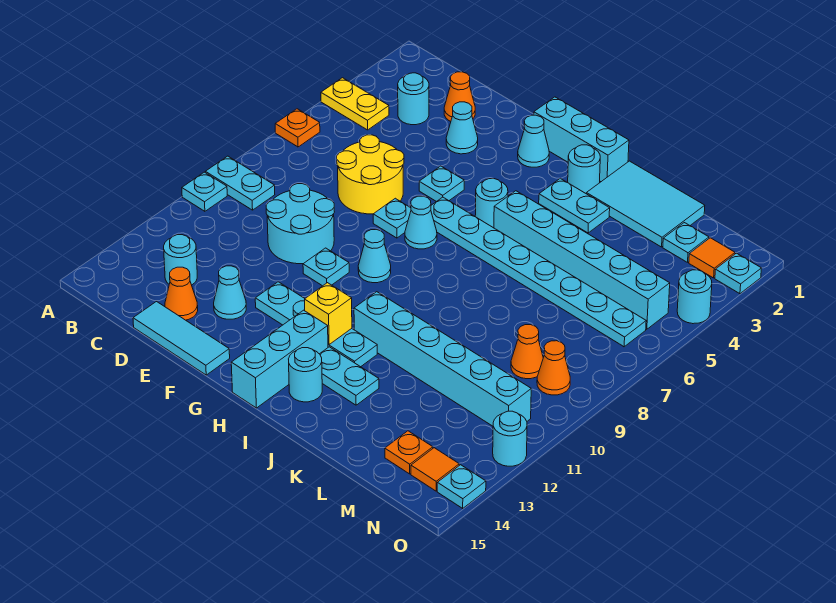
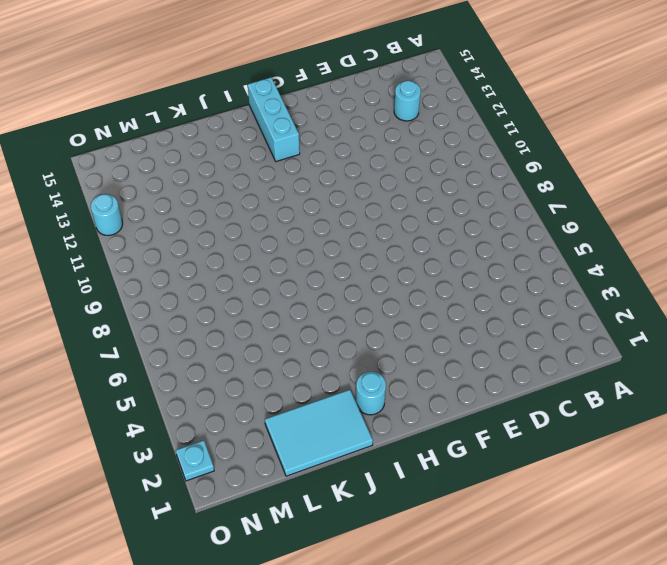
none -> yellow 1x2 plate [321,78,389,130]
none -> orange 1x1 plate [275,109,320,147]
none -> cyan 1x2 plate [205,156,275,210]
none -> cyan 1x1 plate [182,172,227,211]

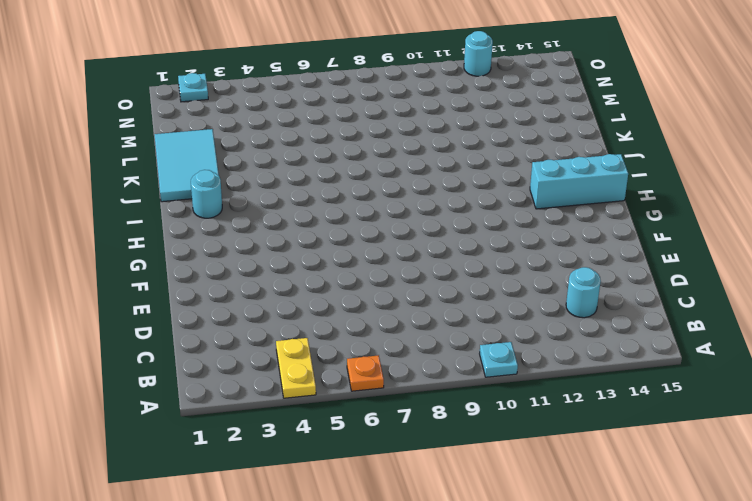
none -> cyan 1x2 plate [205,156,275,210]
none -> cyan 1x1 round brick [398,73,429,125]
none -> orange 1x1 cone [444,72,475,121]
none -> yellow 2x2 round brick [337,135,404,214]

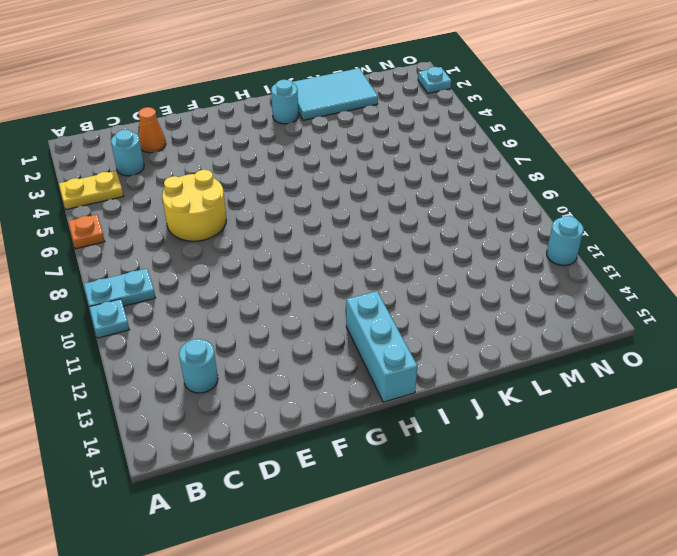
none -> cyan 2x2 round brick [266,184,334,264]
none -> orange 1x1 cone [165,267,198,320]
none -> cyan 1x3 tile [133,302,230,375]
none -> cyan 1x1 cone [446,102,478,154]

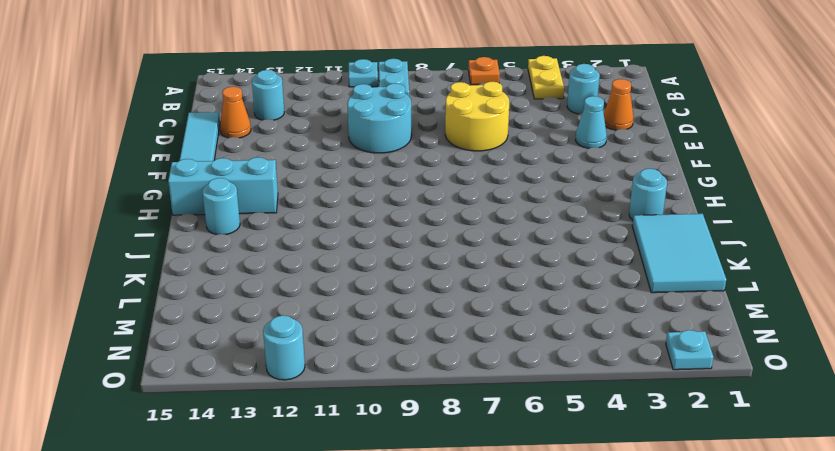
none -> cyan 1x1 cone [214,266,246,319]
none -> cyan 1x1 plate [419,166,464,202]
none -> cyan 1x1 plate [373,198,411,238]
none -> cyan 1x1 plate [303,248,349,286]

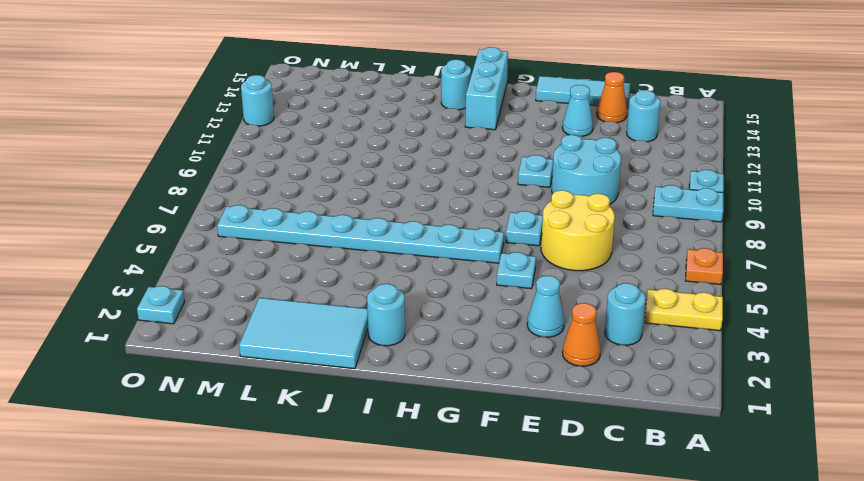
none -> cyan 1x4 plate [255,282,377,367]
none -> cyan 1x3 brick [534,97,629,182]
none -> cyan 1x1 cone [518,115,549,167]
none -> cyan 1x1 cone [405,196,437,249]

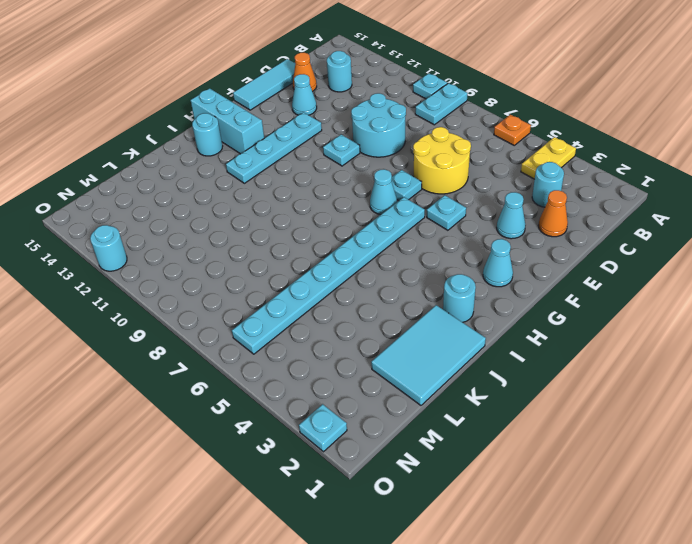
none -> cyan 1x3 brick [534,97,629,182]
none -> cyan 1x1 cone [358,229,391,283]
none -> cyan 1x1 round brick [475,179,508,228]
none -> cyan 1x2 plate [539,178,610,233]

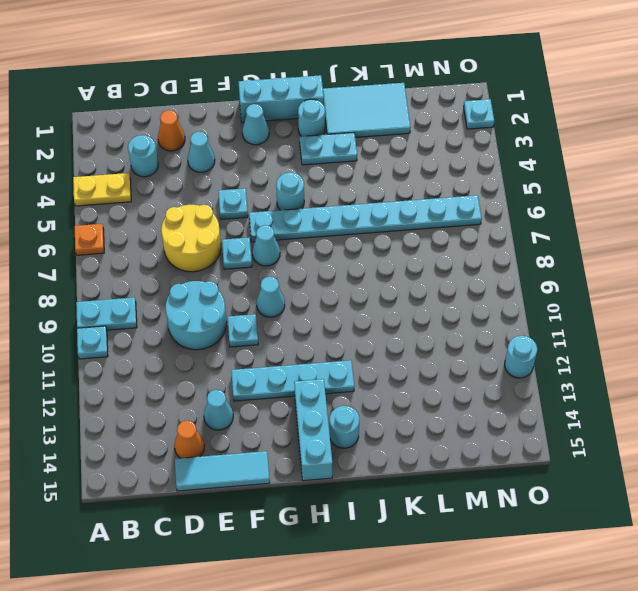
none -> cyan 1x1 round brick [164,235,197,285]
none -> cyan 1x6 brick [494,191,670,329]
none -> cyan 1x6 brick [354,292,531,426]
none -> cyan 1x2 plate [320,347,379,405]

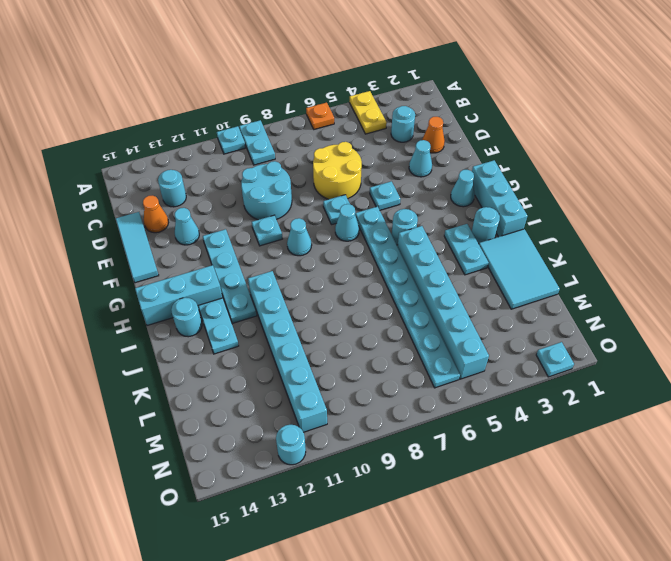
none -> cyan 1x1 plate [663,223,709,262]
none -> orange 1x1 cone [511,325,543,379]
none -> orange 1x1 plate [385,431,433,474]
none -> orange 1x1 tile [689,238,735,278]

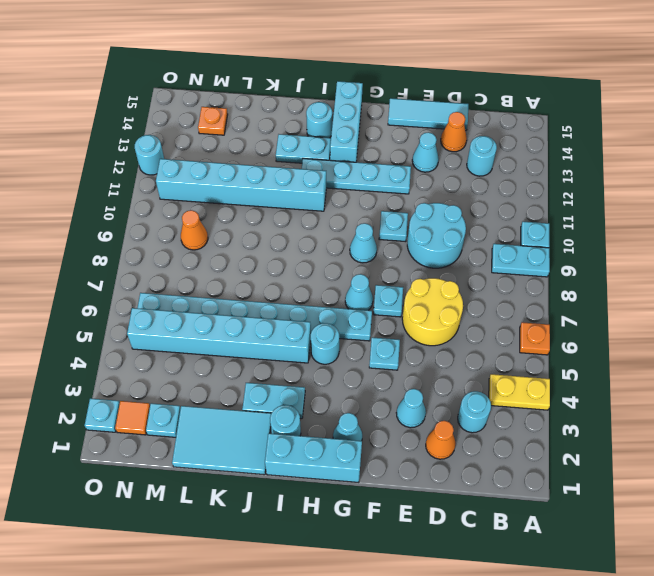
none -> orange 1x1 cone [537,341,570,395]
none -> orange 1x1 tile [411,448,459,491]
none -> cyan 1x1 round brick [677,270,712,324]
none -> cyan 1x1 plate [437,465,486,508]

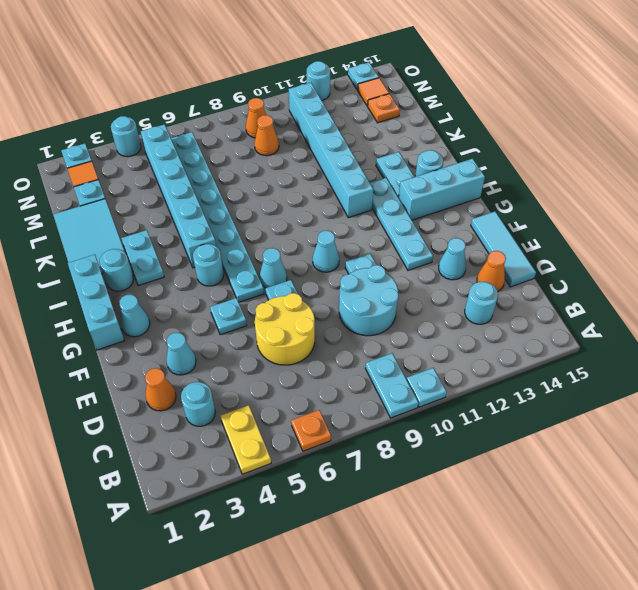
none -> yellow 1x1 brick [305,283,352,345]

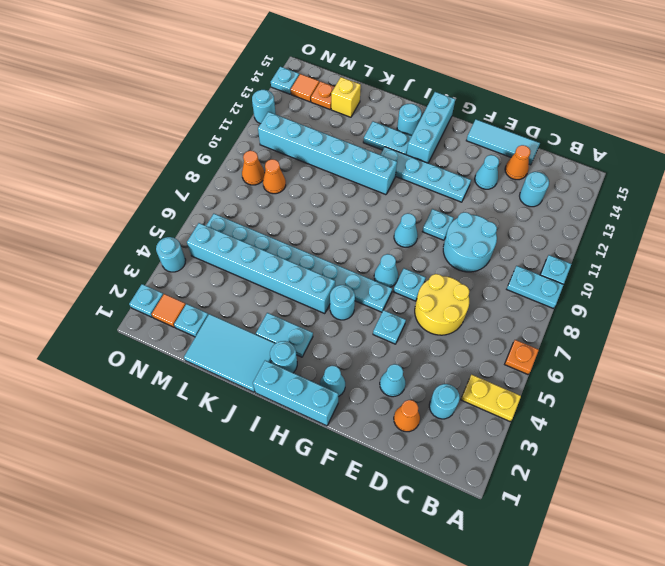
yellow 1x1 brick [331,77,361,117] -> yellow 1x1 brick moved to [305,283,352,345]

